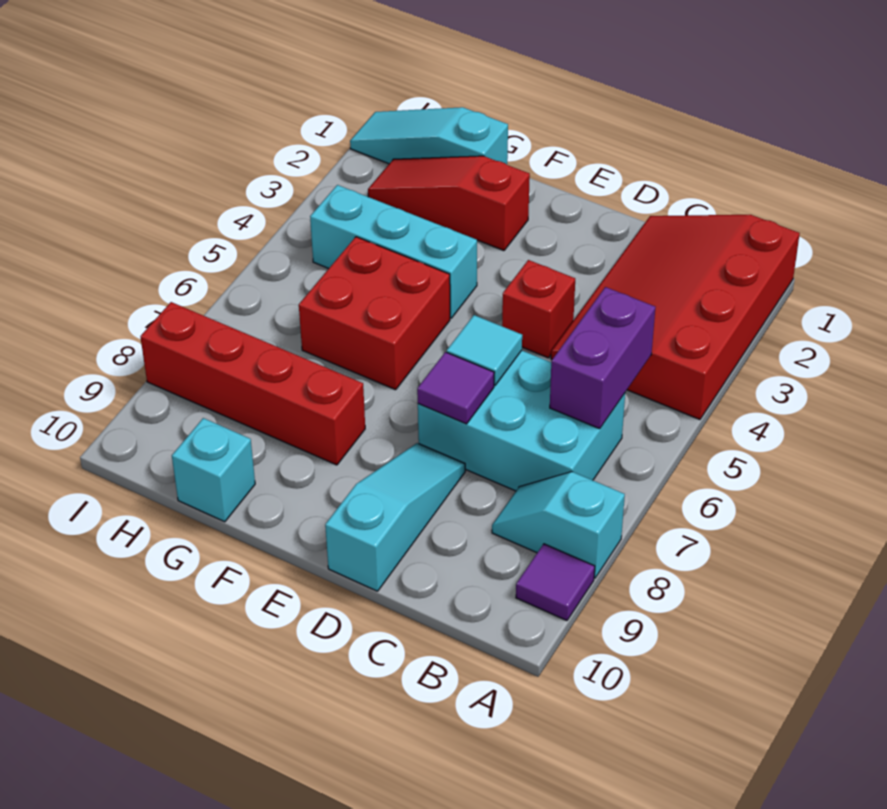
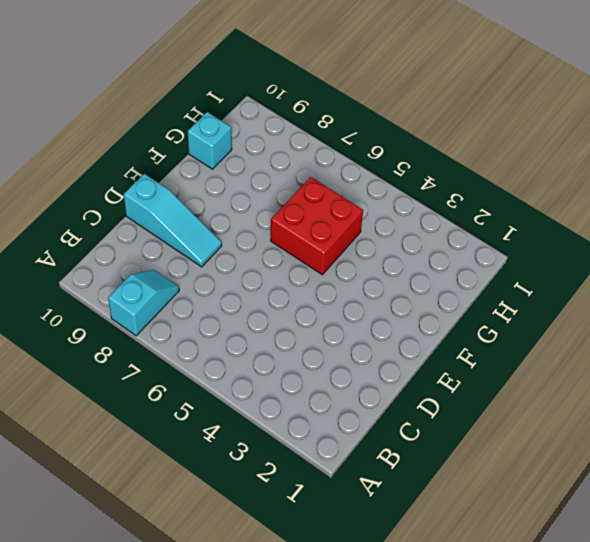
none -> red 3x4 slope [551,215,800,420]
none -> purple 1x1 tile [516,544,595,621]
none -> cyan 2x3 brick [418,350,625,491]

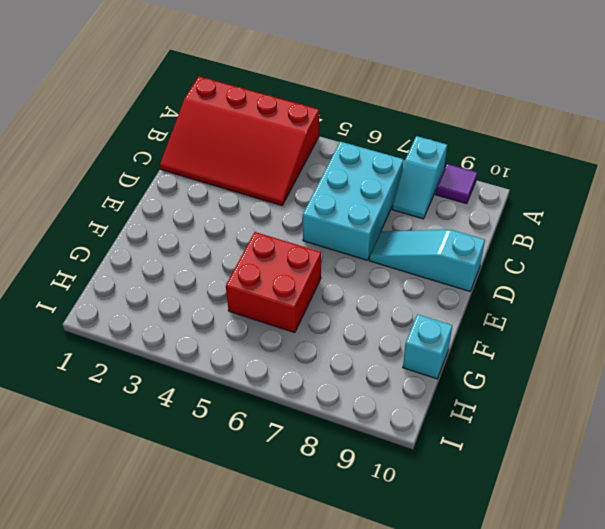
none -> red 1x1 brick [502,260,575,358]
none -> red 1x3 slope [368,156,530,251]
none -> cyan 1x3 brick [310,185,477,318]

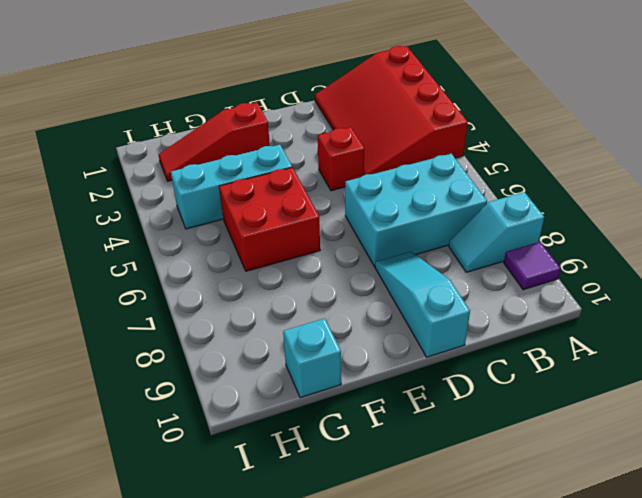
none -> red 1x4 brick [140,302,365,465]
none -> cyan 1x3 slope [350,107,508,164]
none -> purple 1x2 brick [550,287,655,429]

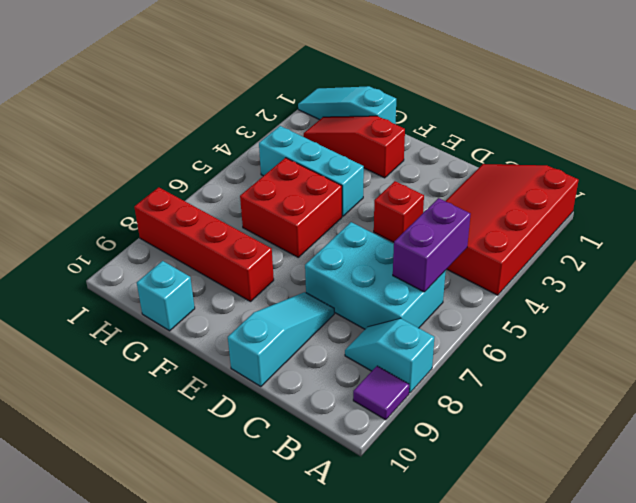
none -> cyan 1x1 tile [447,315,522,385]
none -> purple 1x1 tile [417,352,494,424]

